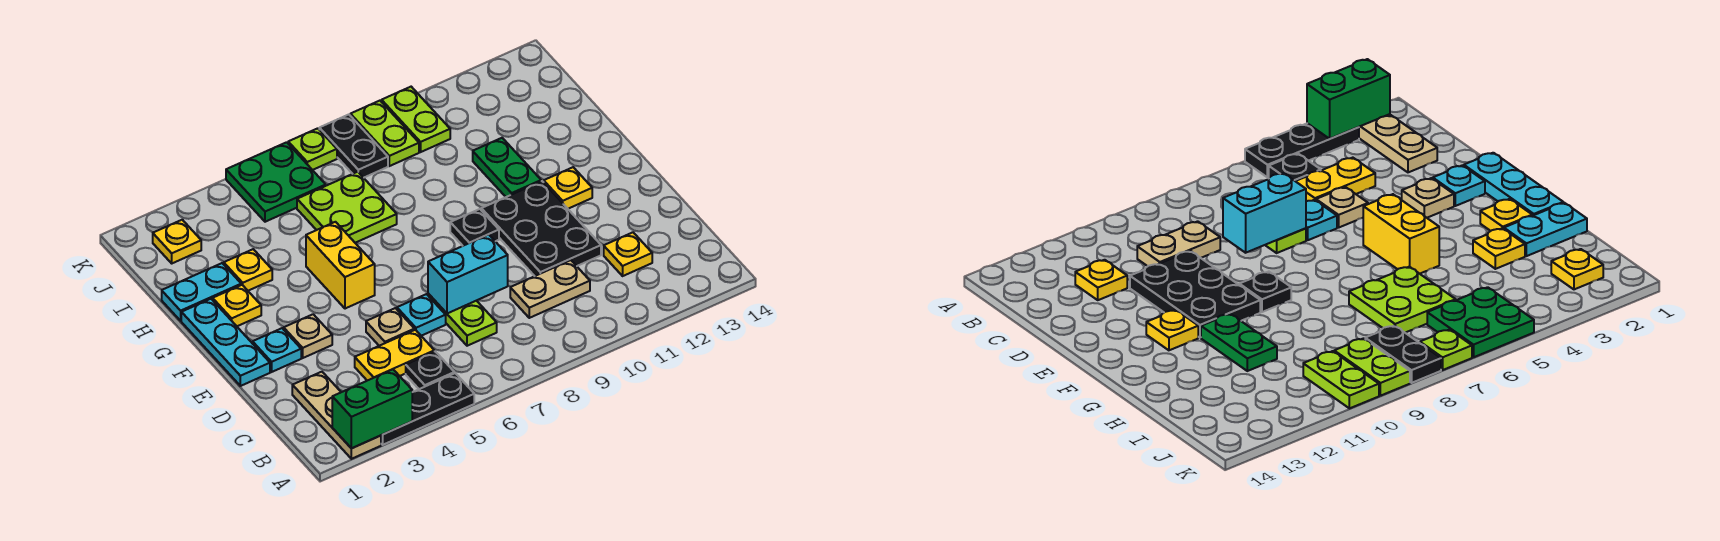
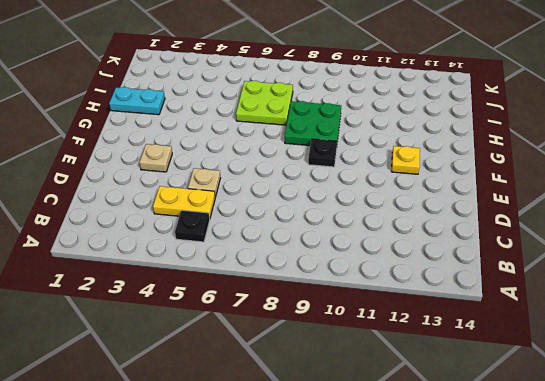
green 2x2 plate [285,101,341,146] -> green 2x2 plate moved to [226,142,326,222]
none -> tan 1x3 plate [292,372,381,459]
none -> black 1x3 plate [381,373,474,445]
none -> lime 1x2 plate [428,294,497,346]

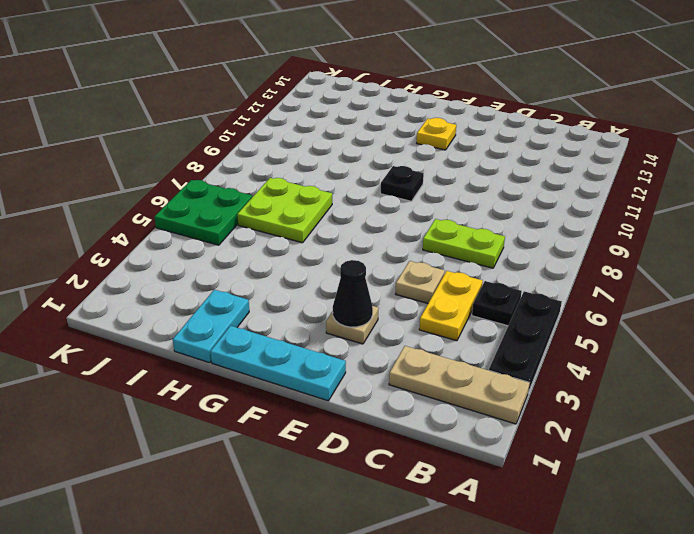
black 1x1 cone [333,260,373,327] -> none
none -> tan 1x2 plate [510,260,590,318]
none -> yellow 1x1 plate [604,232,652,276]
none -> cyan 1x1 plate [397,294,446,336]

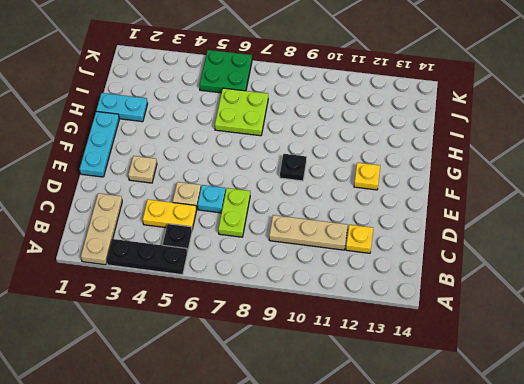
tan 1x3 plate [269,215,348,250] -> tan 1x2 plate [510,260,590,318]
none -> black 2x3 plate [481,181,601,276]
none -> cyan 1x1 plate [253,328,301,372]
none -> yellow 1x2 brick [306,222,375,309]

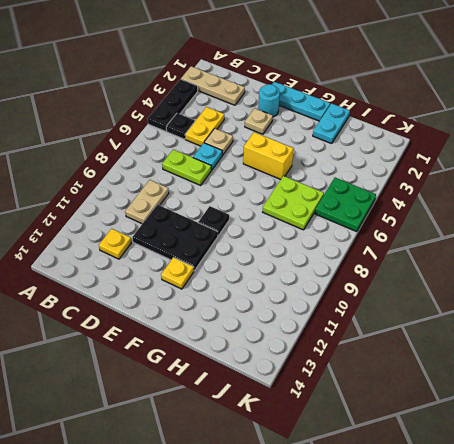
cyan 1x1 round brick [258,84,280,117] -> cyan 1x1 plate [253,328,301,372]
none -> yellow 1x1 plate [213,285,261,326]
none -> green 1x2 plate [473,138,541,197]
none -> yellow 1x1 plate [224,249,272,291]

